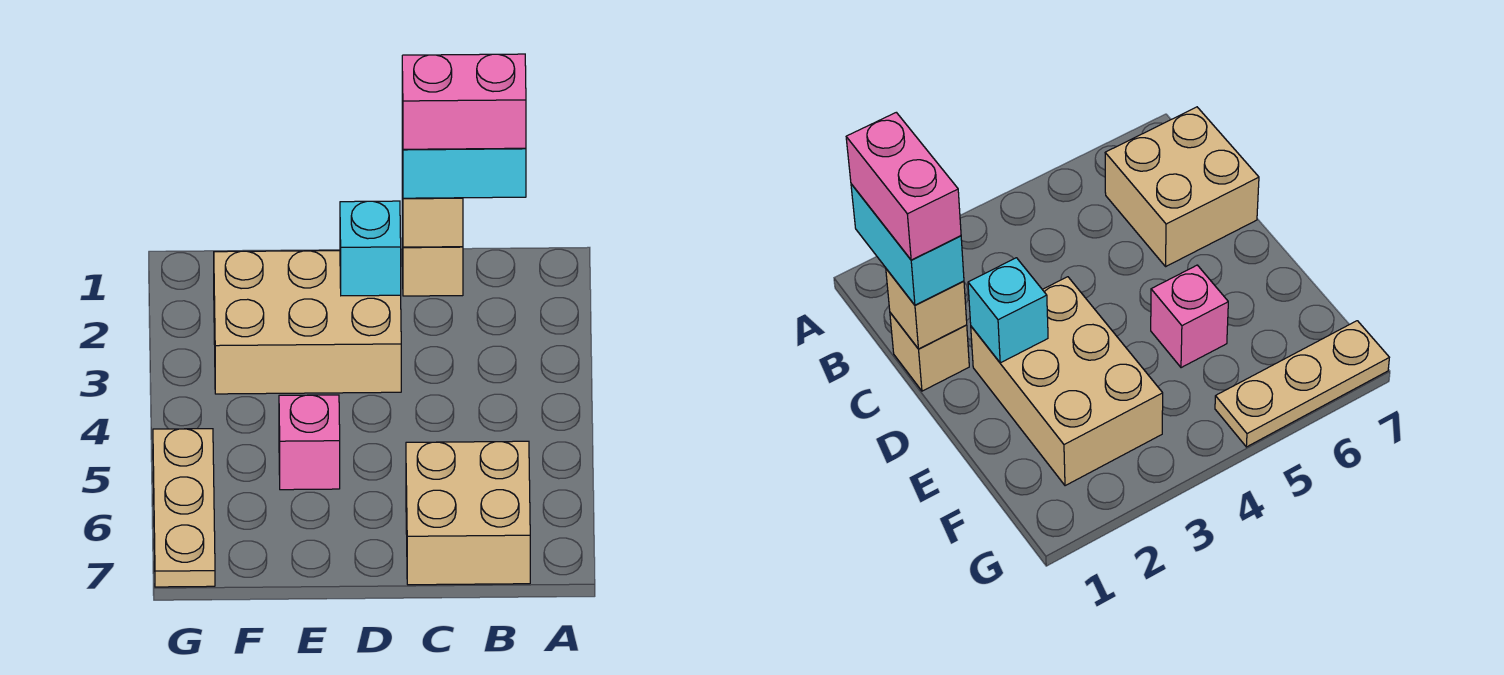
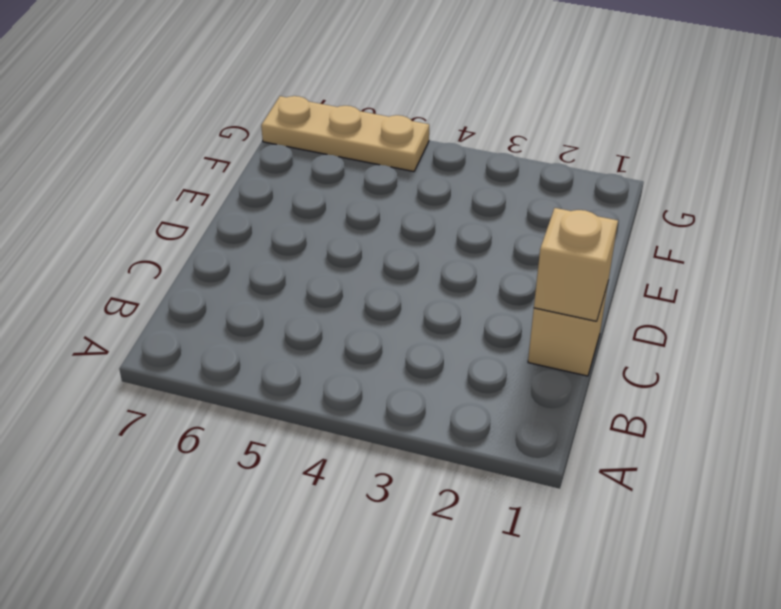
none -> tan 2x2 brick [406,441,530,585]
none -> tan 2x3 brick [214,251,401,394]

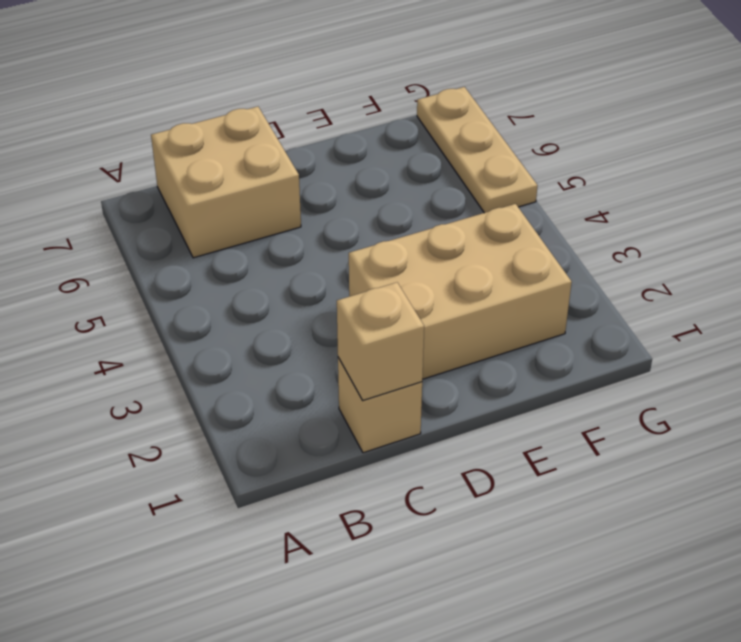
none -> pink 1x1 brick [279,395,340,490]
none -> cyan 1x1 brick [340,201,401,296]

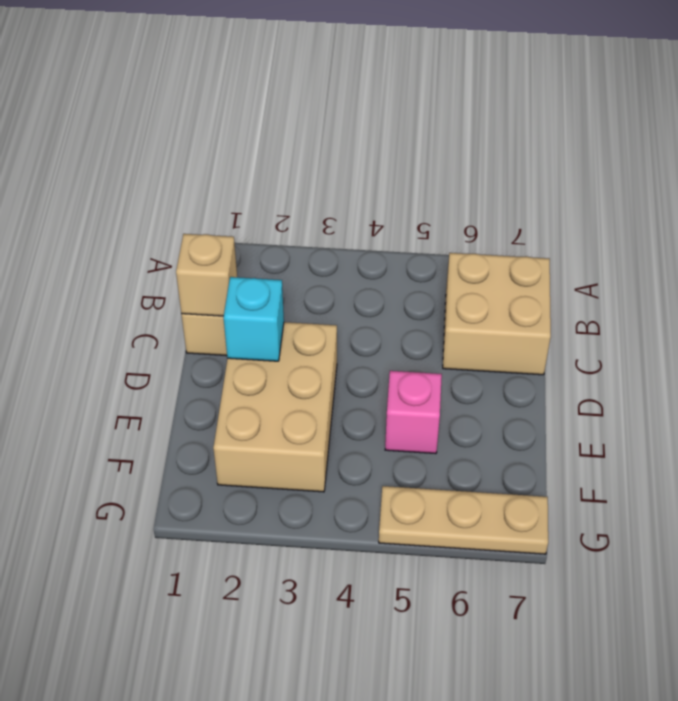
none -> cyan 1x2 brick [402,121,526,198]
none -> pink 1x2 brick [402,54,526,149]

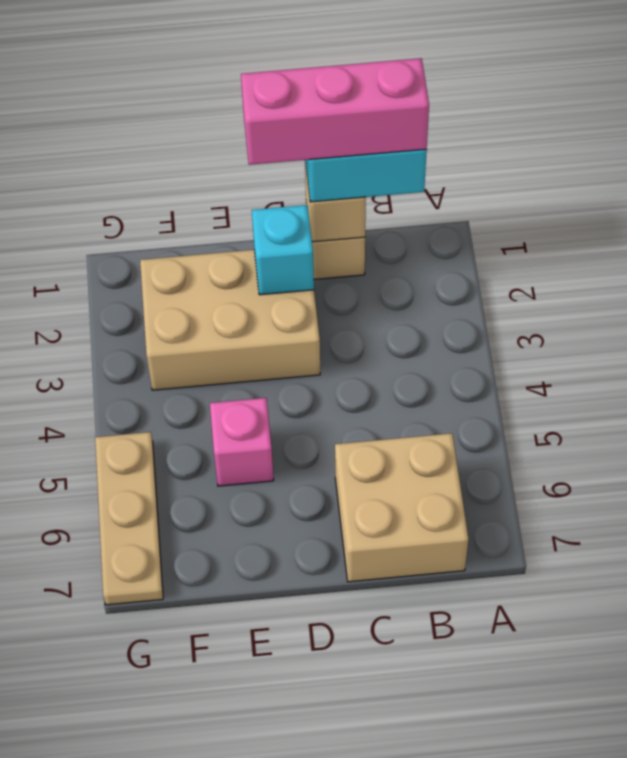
pink 1x3 brick [241,58,429,165] -> pink 1x2 brick [402,54,526,149]

